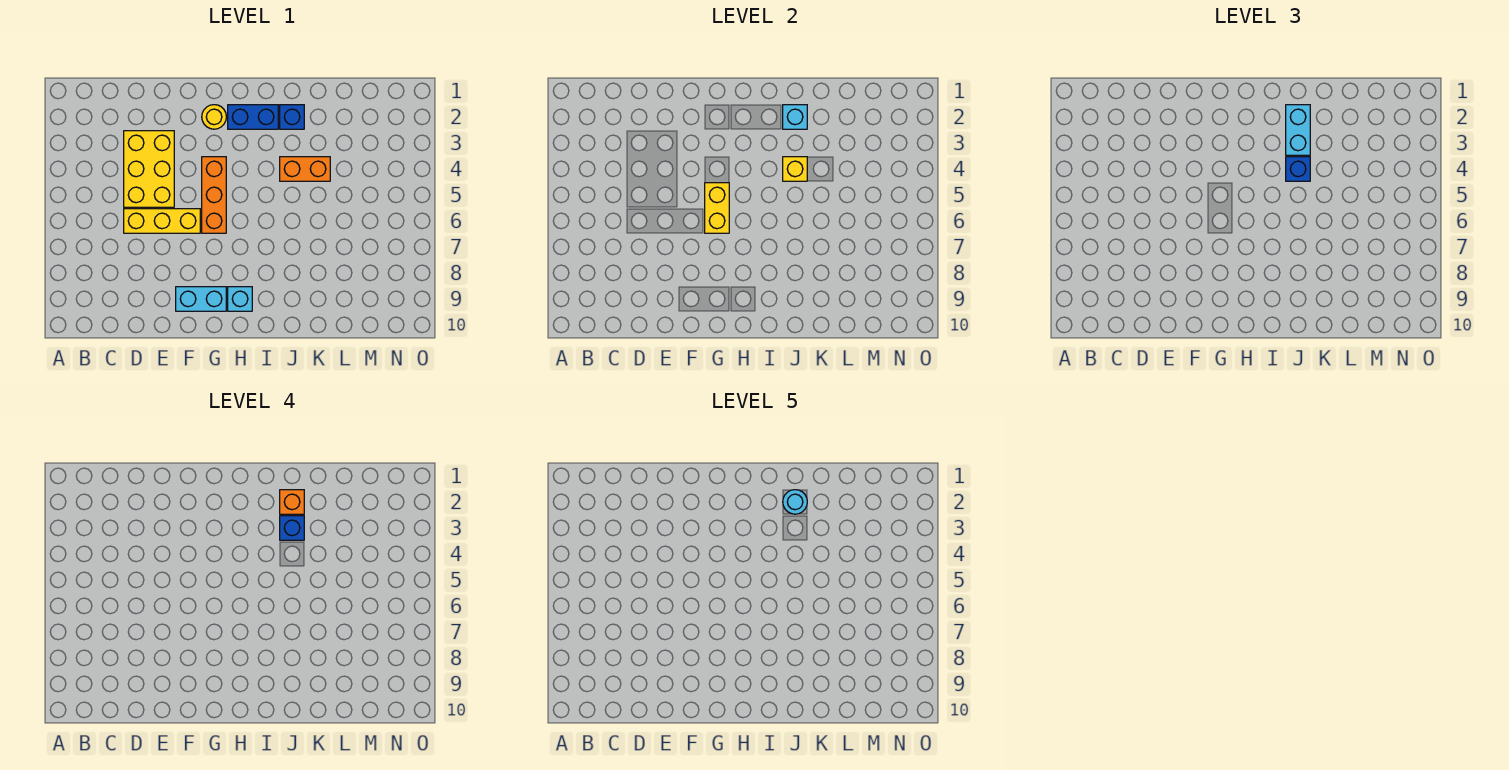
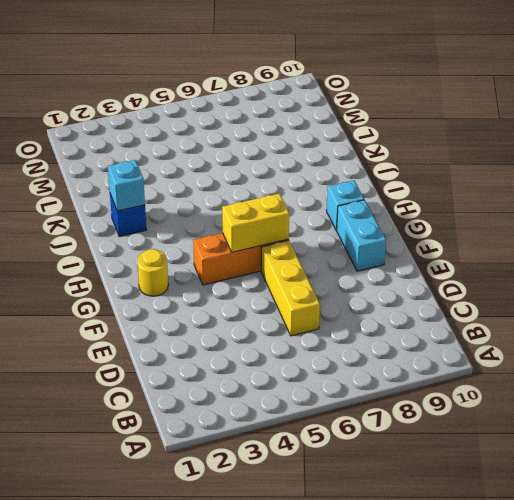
none -> yellow 2x3 brick [124,131,174,207]
none -> blue 1x2 brick [228,105,278,129]
none -> orange 1x2 brick [280,157,330,181]

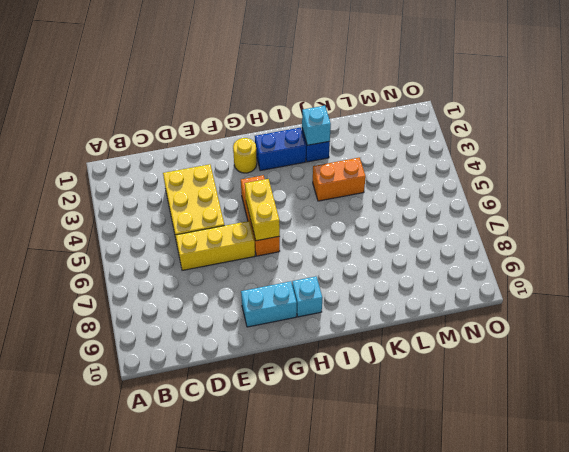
none -> yellow 1x1 brick [783,157,807,181]
none -> cyan 1x2 brick [1286,105,1310,155]
none -> blue 1x1 brick [1286,157,1310,181]

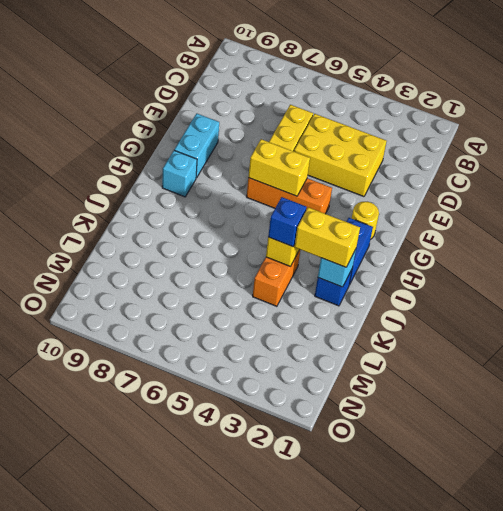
yellow 1x2 brick [295,207,360,267] -> cyan 1x2 brick [1286,105,1310,155]
none -> orange 1x1 brick [280,490,304,514]
none -> blue 1x1 brick [280,516,304,540]
none -> cyan 1x1 round brick [783,490,807,514]

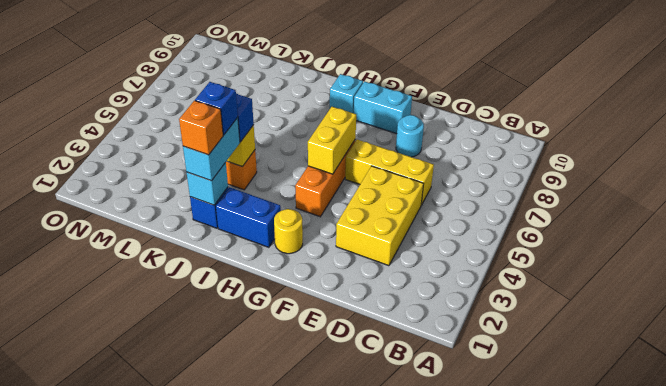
cyan 1x1 round brick [396,115,424,157] -> cyan 1x1 round brick moved to [783,490,807,514]

